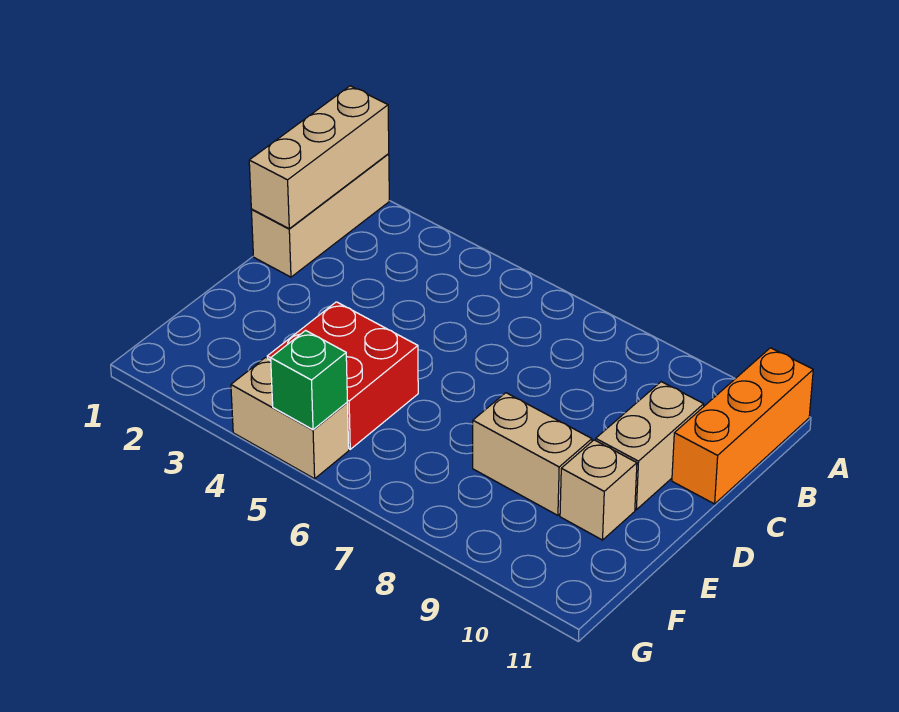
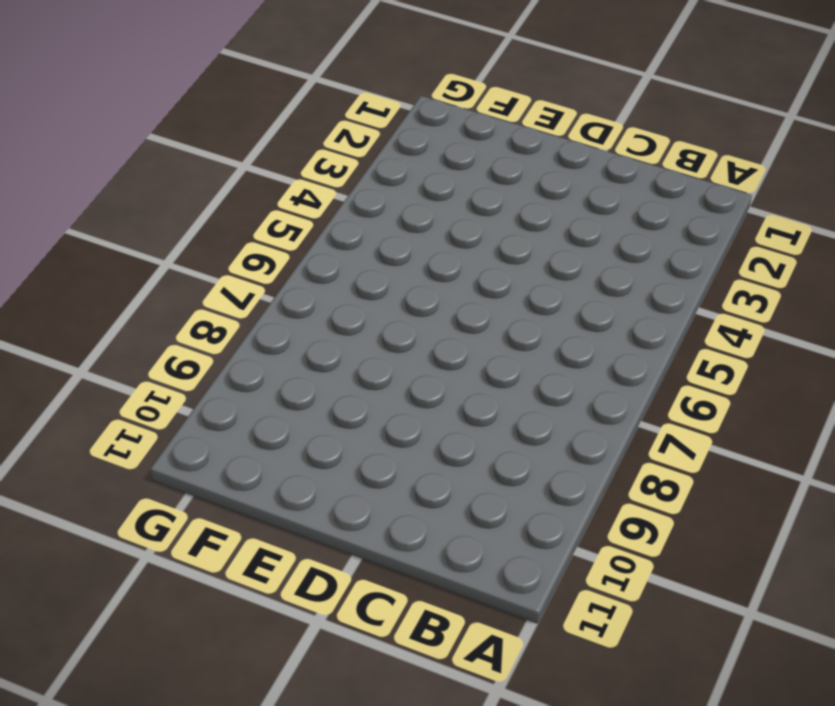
none -> tan 1x3 brick [251,154,389,277]
none -> orange 1x3 brick [672,348,813,504]

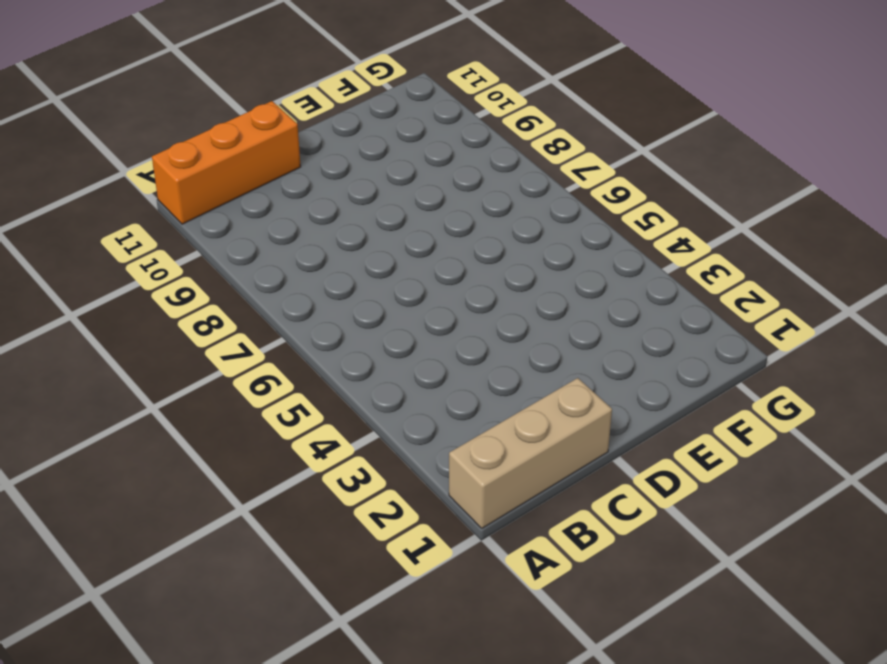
none -> tan 1x2 brick [596,382,704,510]
none -> red 2x2 brick [267,302,418,449]

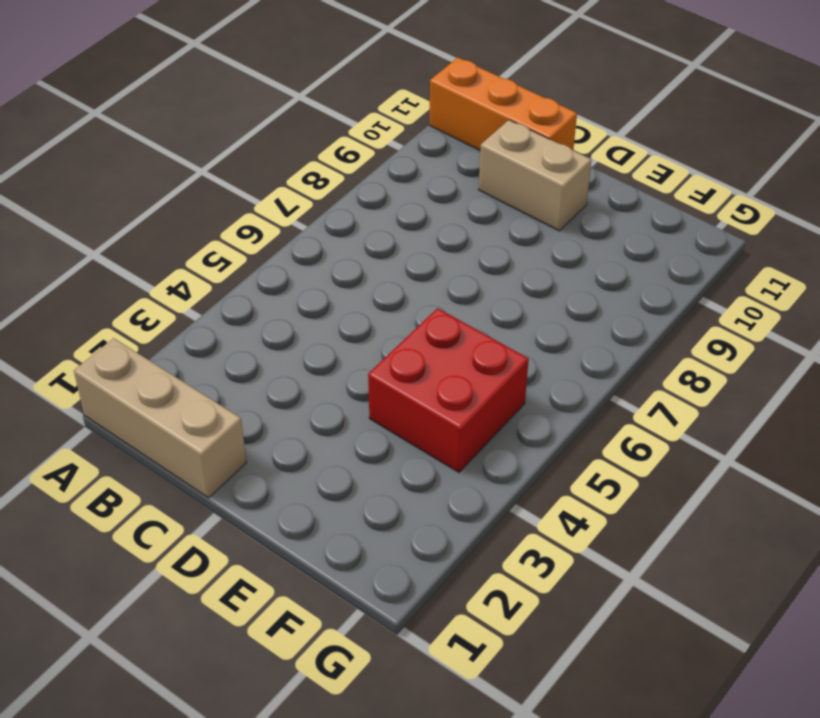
none -> tan 1x2 brick [473,393,592,515]
none -> tan 1x1 brick [560,440,637,540]

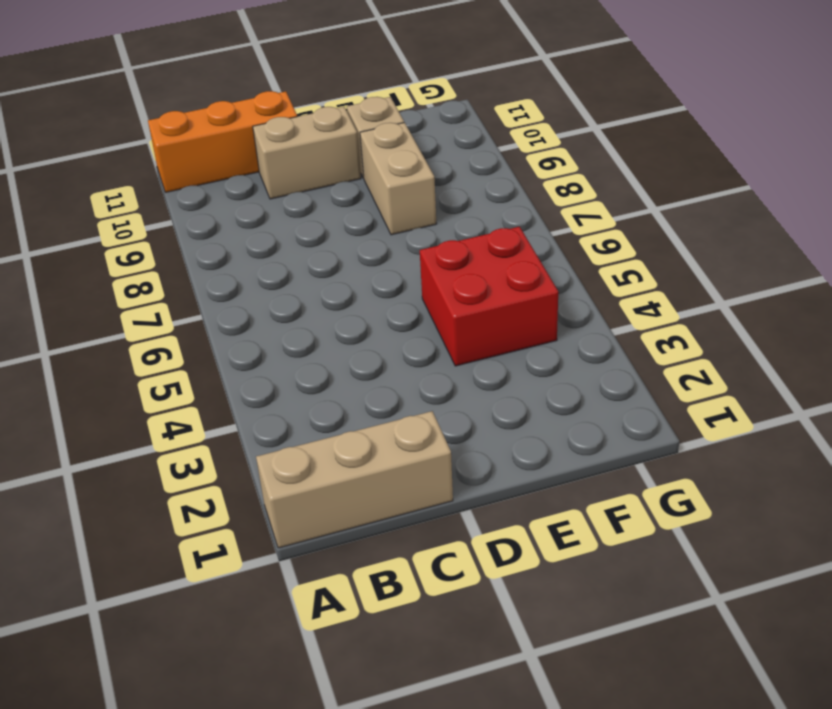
none -> tan 1x2 brick [231,358,349,479]
none -> tan 1x3 brick [249,86,389,229]

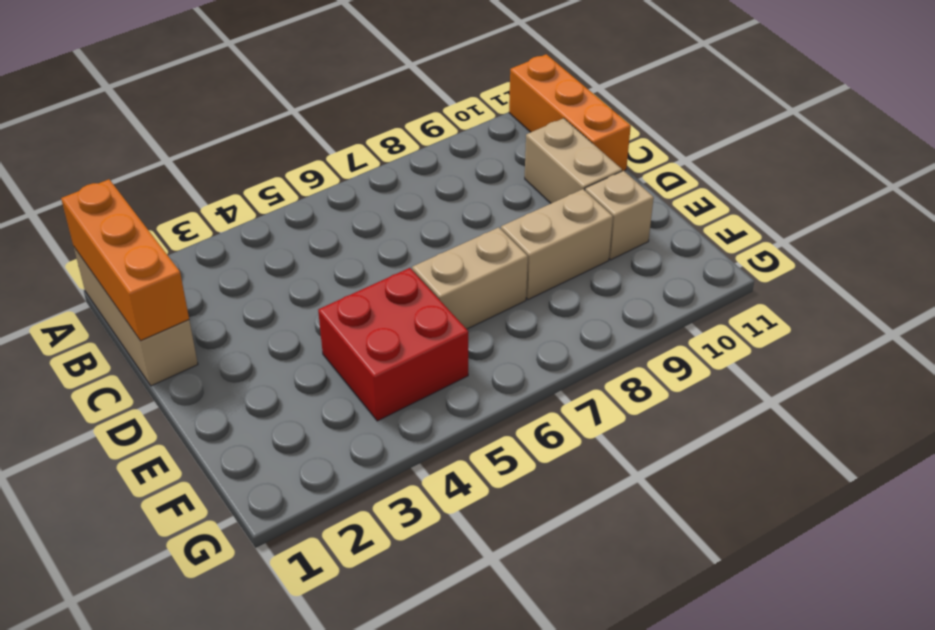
orange 1x3 brick [61,179,189,341] -> tan 1x3 brick [249,86,389,229]
tan 1x2 brick [412,227,528,329] -> tan 1x2 brick moved to [231,358,349,479]
none -> green 1x1 brick [271,330,347,430]

